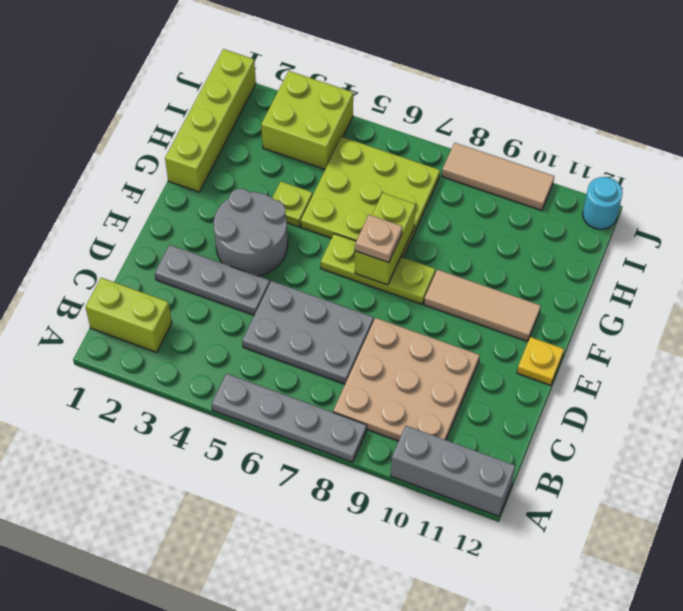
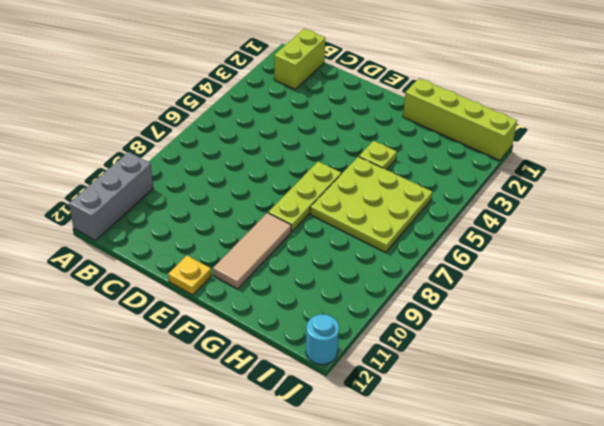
none -> grey 1x4 plate [212,373,367,462]
none -> tan 3x3 plate [333,318,480,441]
none -> grey 2x3 plate [242,281,374,384]

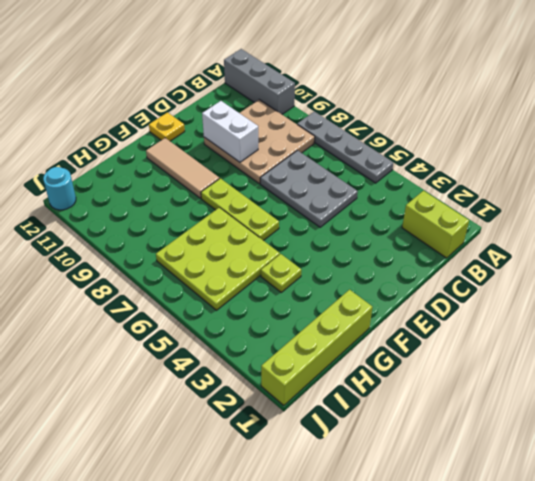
white 1x2 brick [202,101,258,162] -> none
none -> grey 1x3 plate [155,245,270,315]
none -> grey 2x2 round brick [214,189,288,276]
none -> lime 2x2 brick [261,71,353,169]

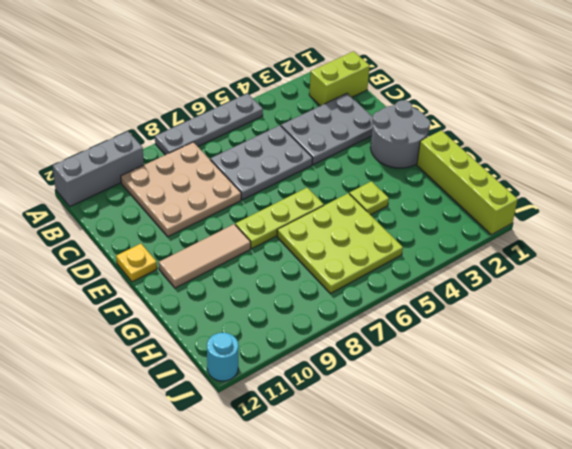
grey 2x3 plate [281,93,373,165] -> grey 1x3 plate [155,245,270,315]
grey 2x2 round brick [371,100,430,168] -> grey 2x2 round brick moved to [214,189,288,276]
none -> lime 2x2 brick [261,71,353,169]
none -> tan 1x3 tile [442,143,554,210]
none -> lime 1x2 brick [355,193,416,285]

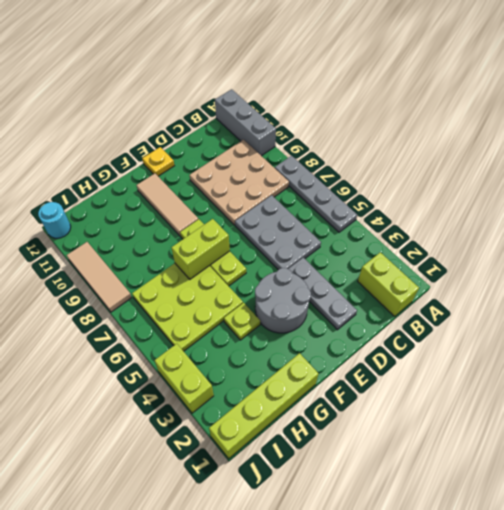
lime 1x2 brick [155,344,214,413] -> lime 2x2 brick [261,71,353,169]
none -> tan 1x1 plate [355,215,402,263]

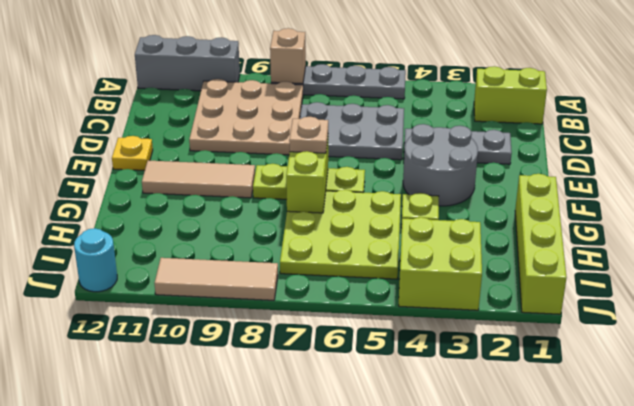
tan 1x1 brick [270,28,306,84] -> none

